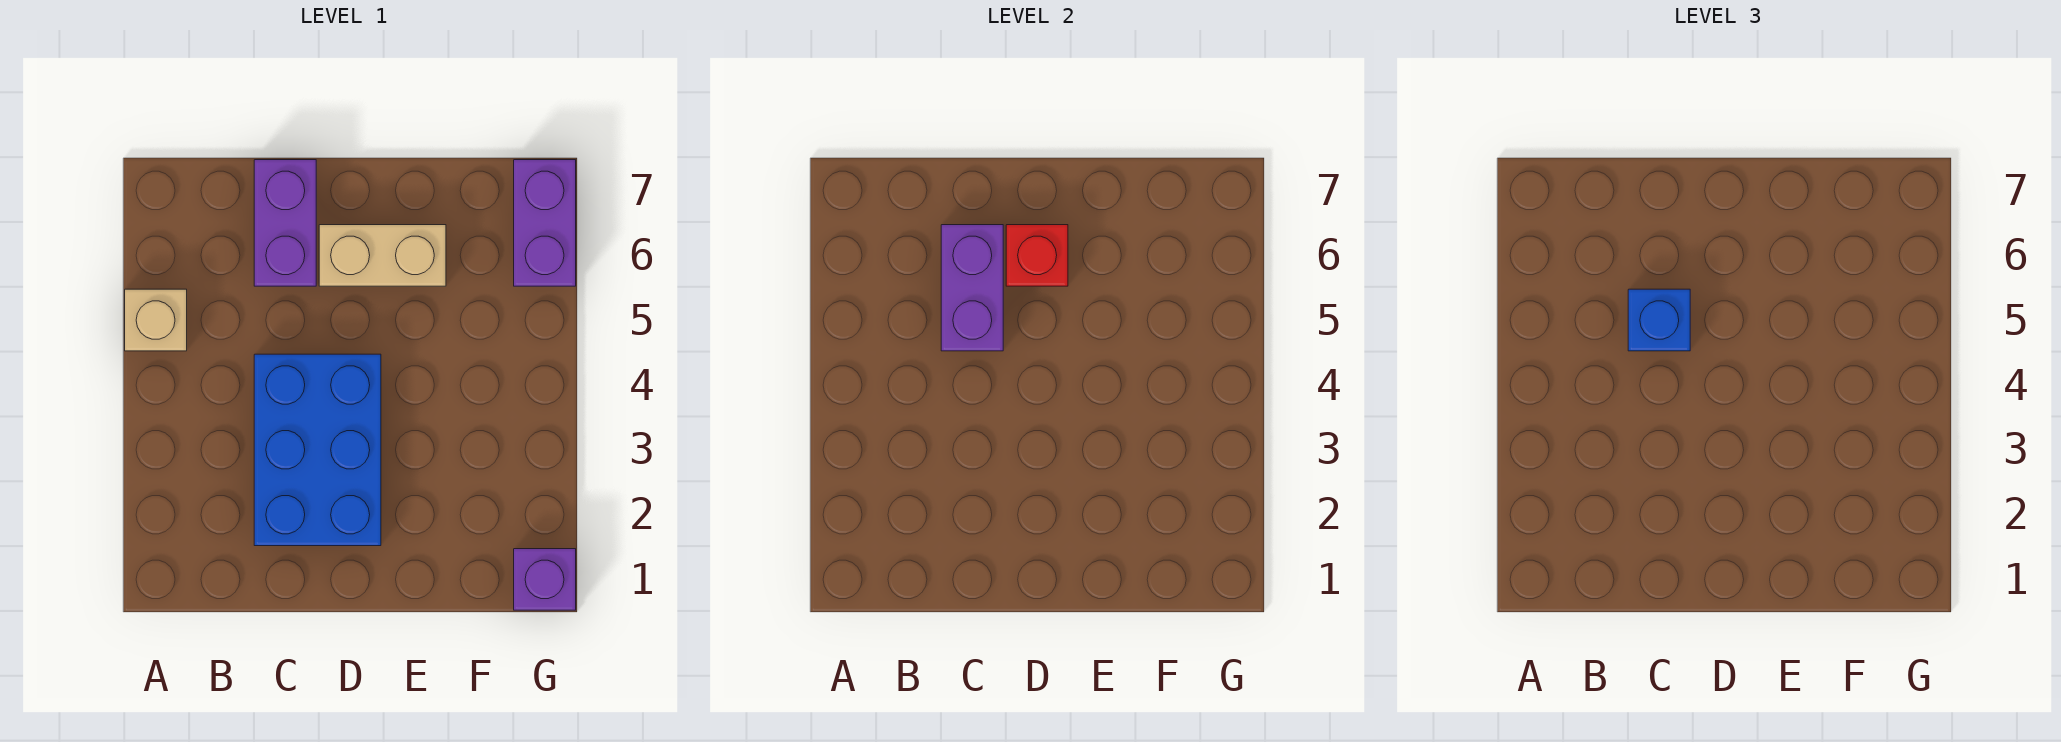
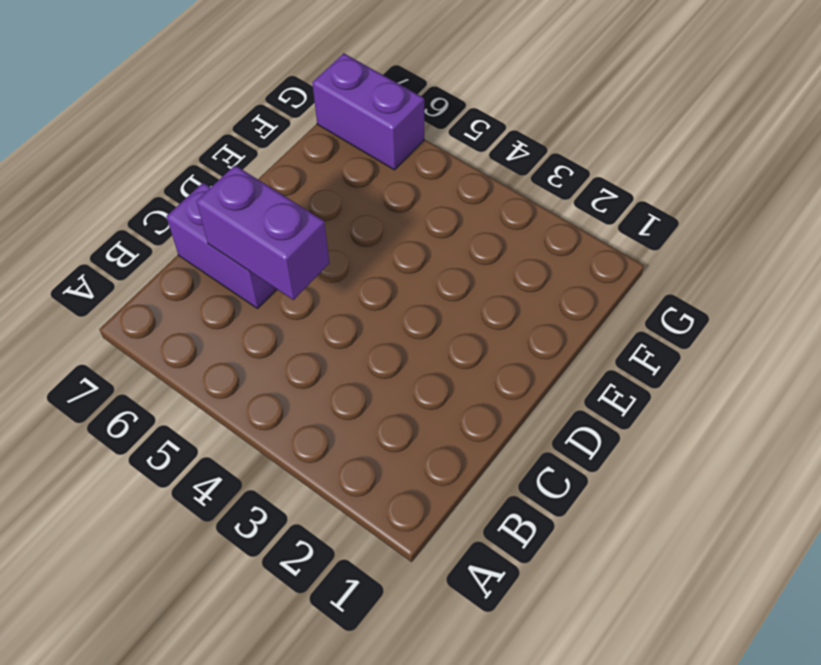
none -> tan 1x1 brick [125,289,187,351]
none -> blue 2x3 brick [254,354,381,546]

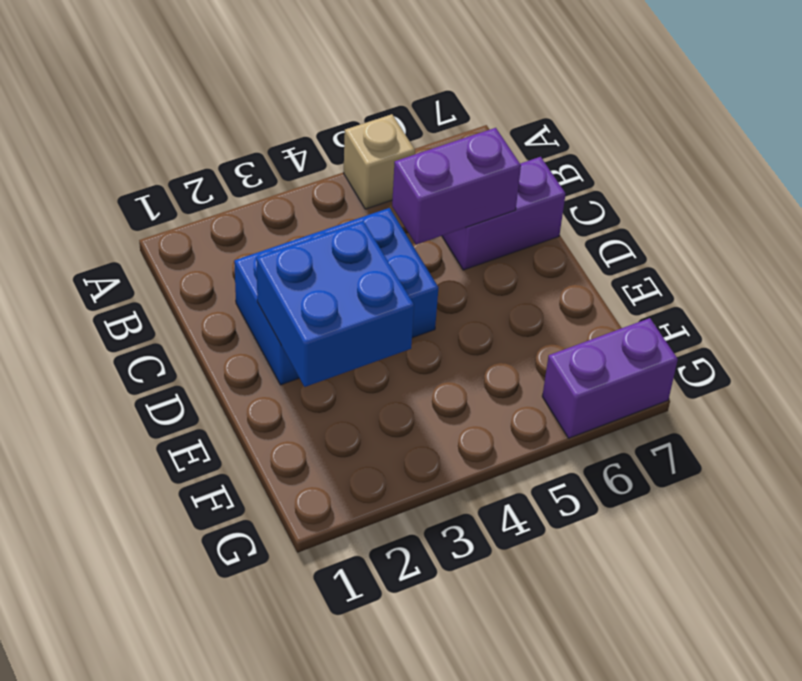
blue 2x2 brick [256,221,414,387] -> none
none -> tan 1x2 brick [319,225,446,286]
none -> purple 1x1 brick [514,549,576,610]

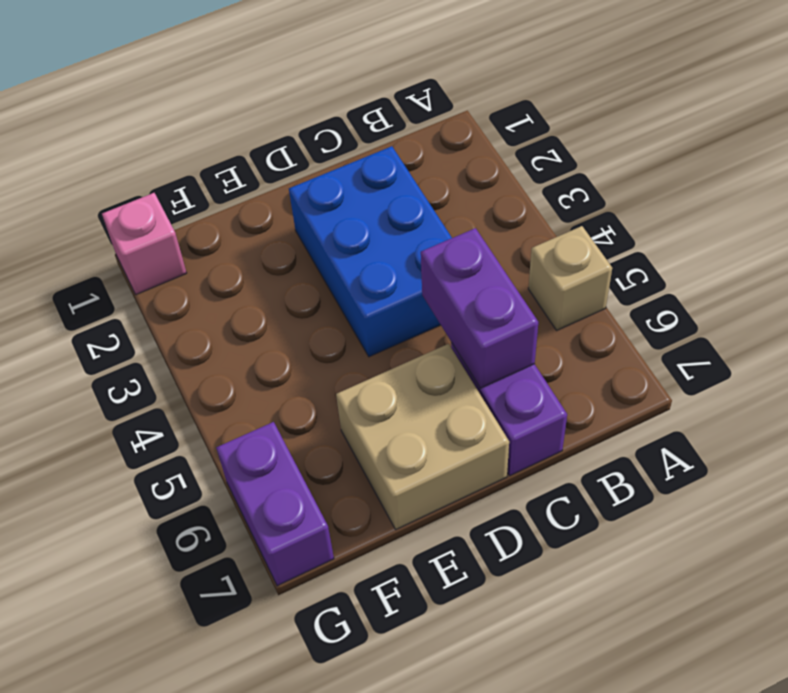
tan 2x2 brick [336,344,509,529] -> tan 1x2 brick [319,225,446,286]
pink 1x1 brick [102,193,187,294] -> purple 1x1 brick [514,549,576,610]
none -> red 1x1 brick [1006,225,1068,286]
none -> blue 1x1 brick [1628,289,1690,351]

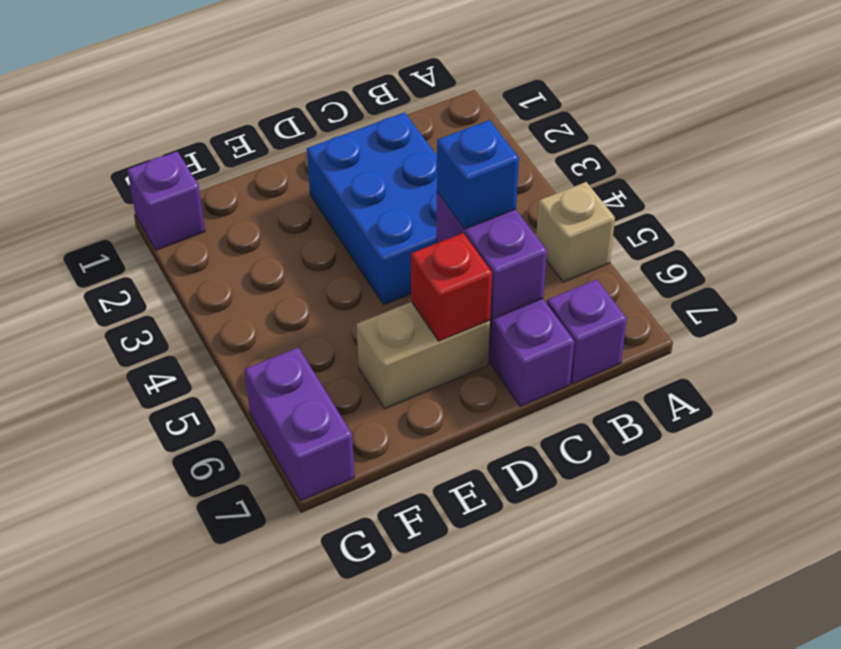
purple 1x1 brick [547,279,627,384] -> none

